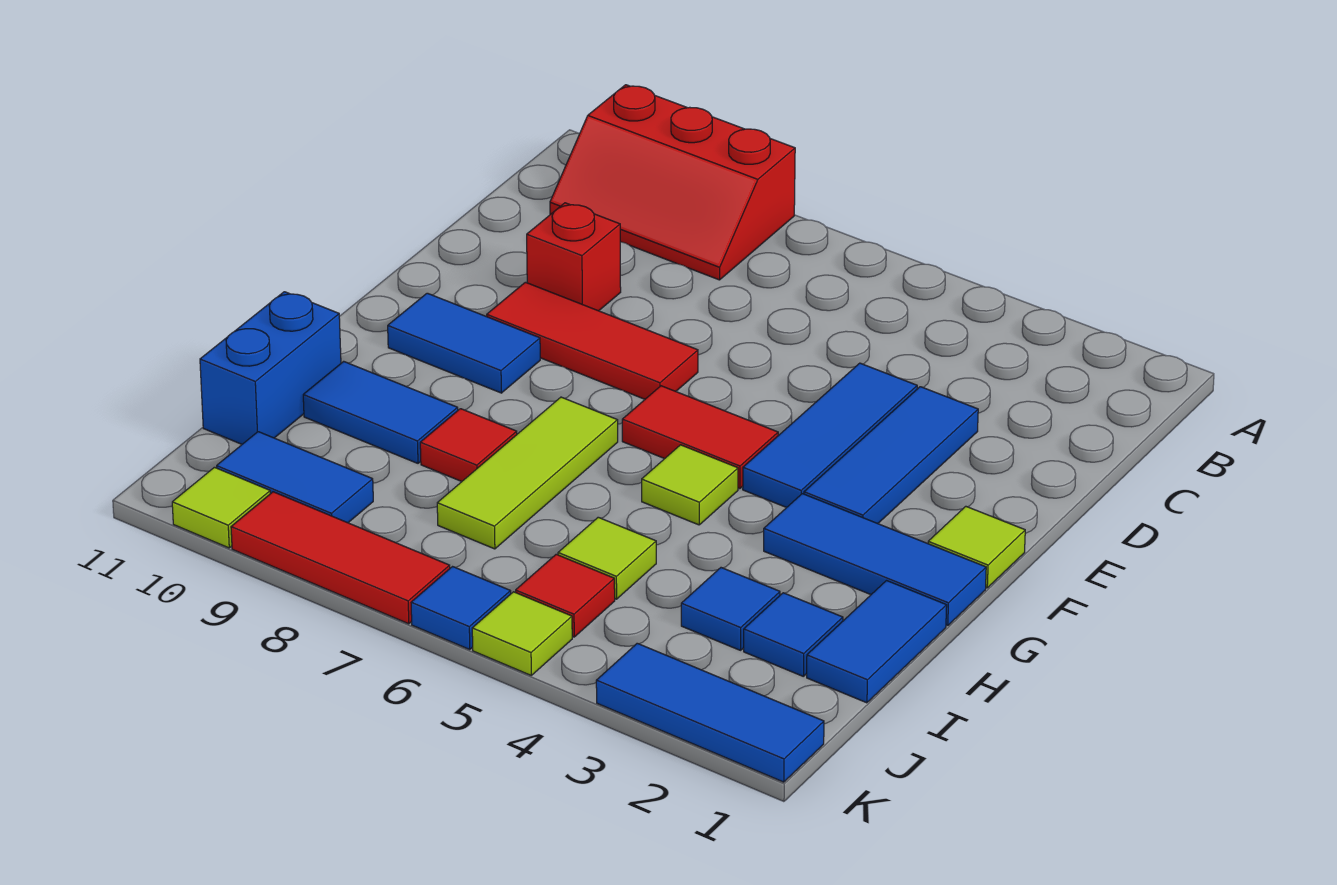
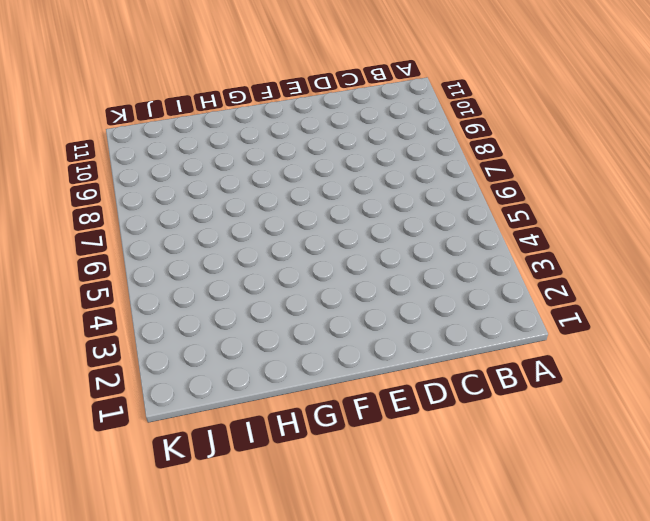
none -> red 2x3 slope [550,85,795,280]
none -> blue 1x3 tile [804,387,978,524]
none -> blue 1x3 tile [743,363,917,508]

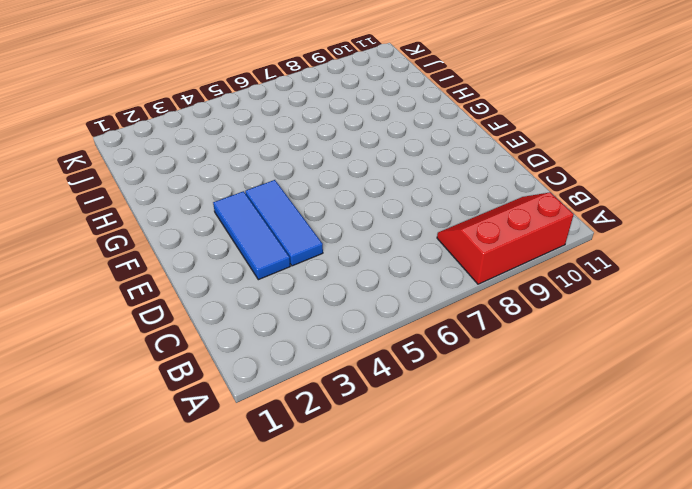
none -> red 1x1 brick [527,203,621,311]
none -> red 1x3 tile [487,282,698,399]
none -> lime 1x1 tile [928,506,1025,588]

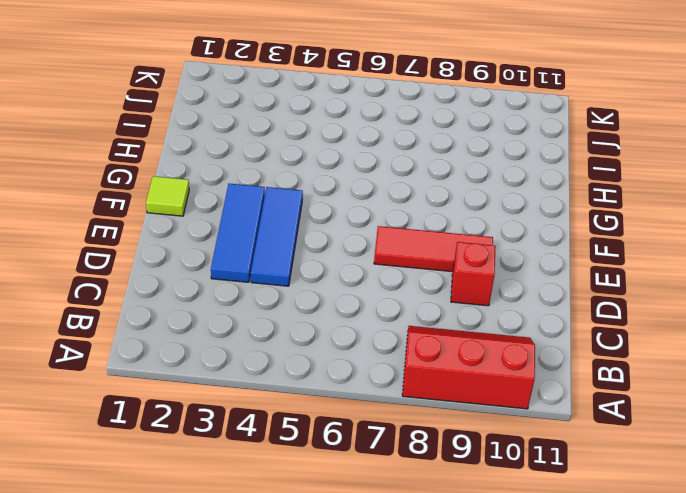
none -> red 1x2 tile [622,386,778,489]
none -> blue 1x2 tile [388,293,540,393]
none -> blue 1x3 tile [764,494,986,626]

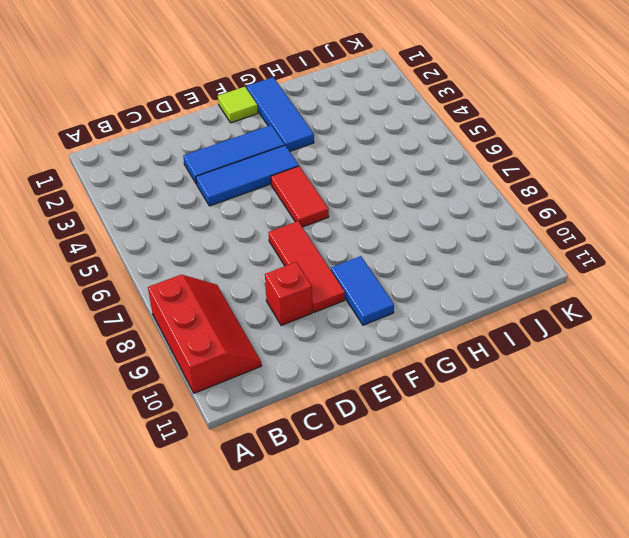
none -> lime 1x1 tile [642,445,738,525]
none -> lime 1x3 tile [437,397,618,549]
none -> blue 1x2 tile [807,581,947,703]

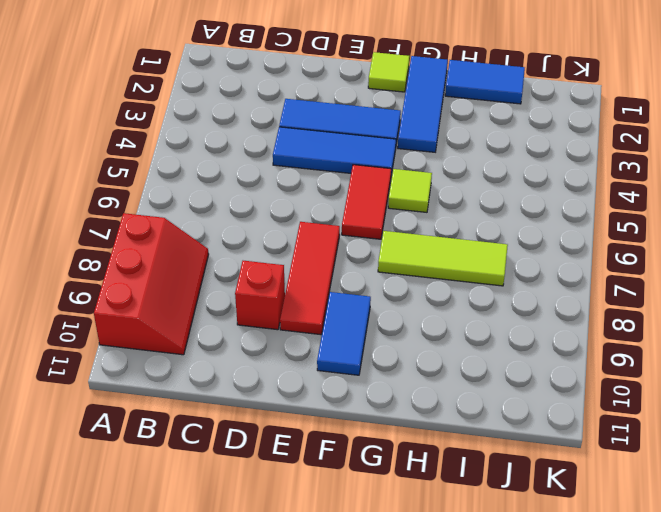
none -> red 1x1 tile [420,409,517,481]
none -> blue 1x2 tile [303,361,458,463]
none -> blue 1x2 brick [200,292,341,444]

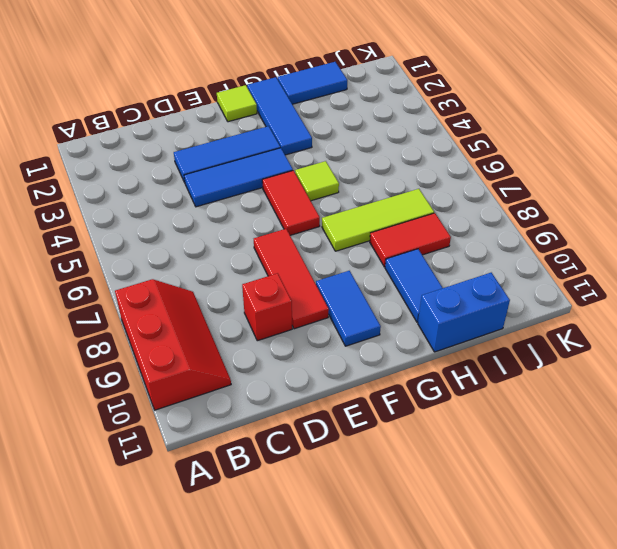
red 1x2 tile [370,213,451,267] -> red 1x1 tile [420,409,517,481]
none -> blue 1x1 tile [744,593,843,676]
none -> blue 1x1 tile [681,568,780,650]
none -> lime 1x1 tile [558,517,656,599]

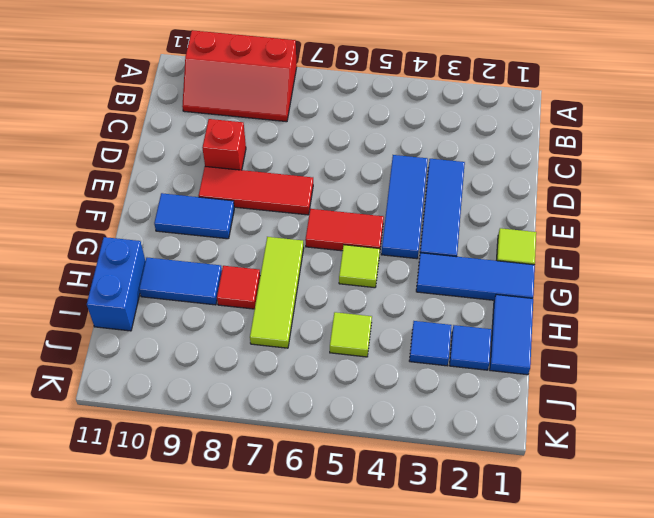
none -> red 1x1 tile [516,554,615,637]
none -> blue 1x2 tile [217,432,373,523]
none -> blue 1x3 tile [596,643,824,782]

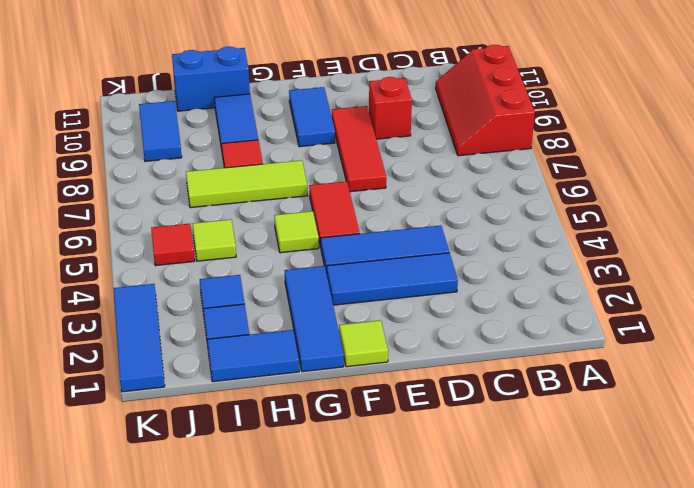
none -> lime 1x1 tile [472,592,572,675]
none -> blue 1x1 tile [411,567,511,650]
none -> red 1x3 tile [231,492,450,624]

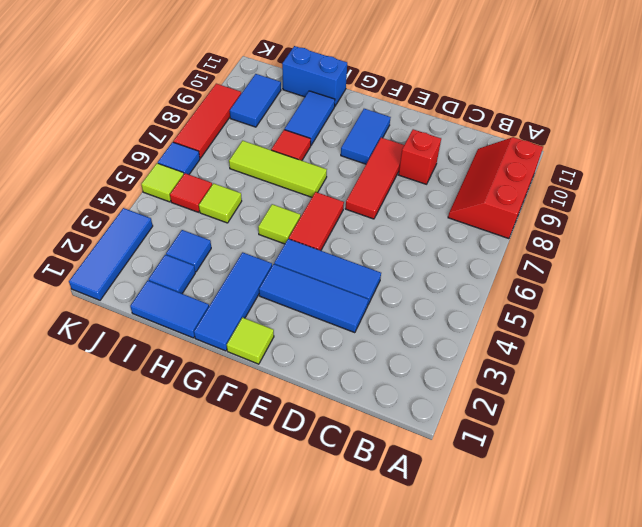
none -> lime 1x1 tile [172,467,270,548]

